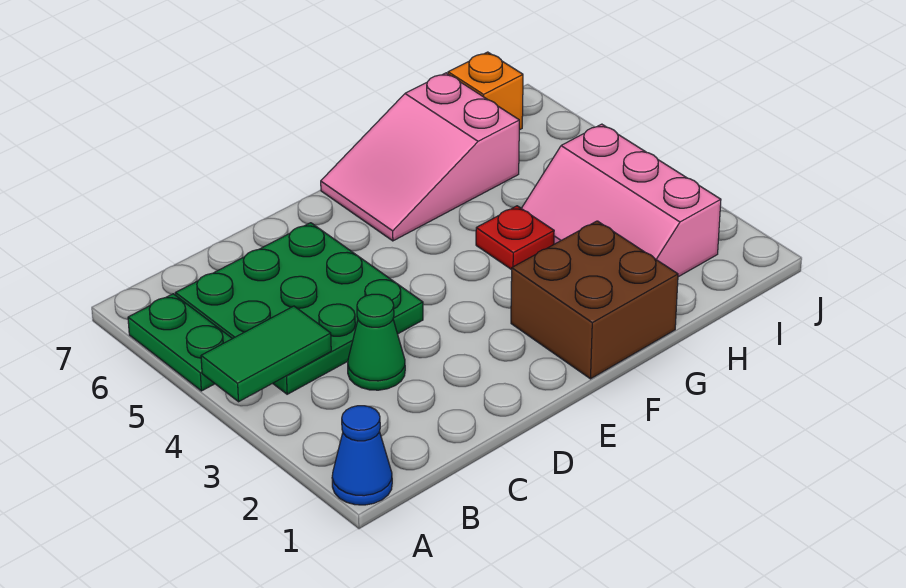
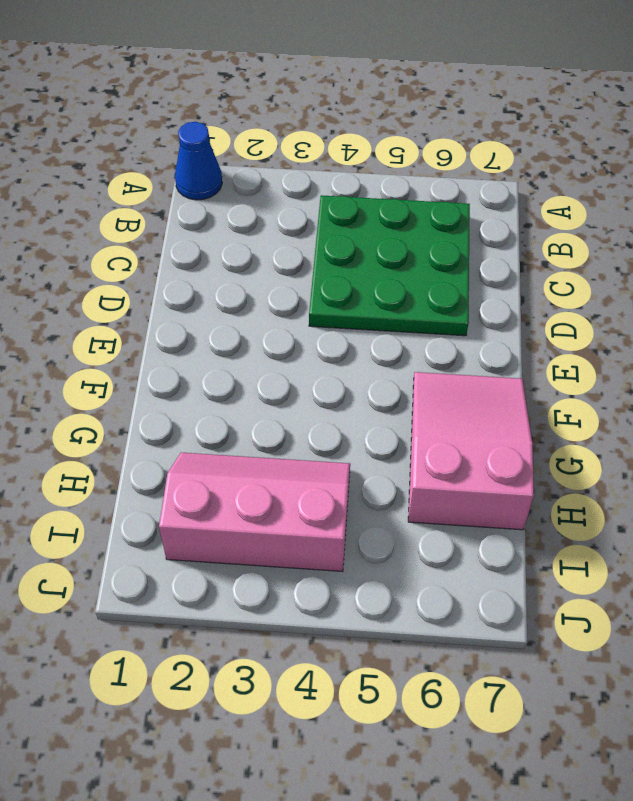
none -> green 1x2 plate [128,294,232,391]
none -> green 1x1 cone [348,294,405,390]

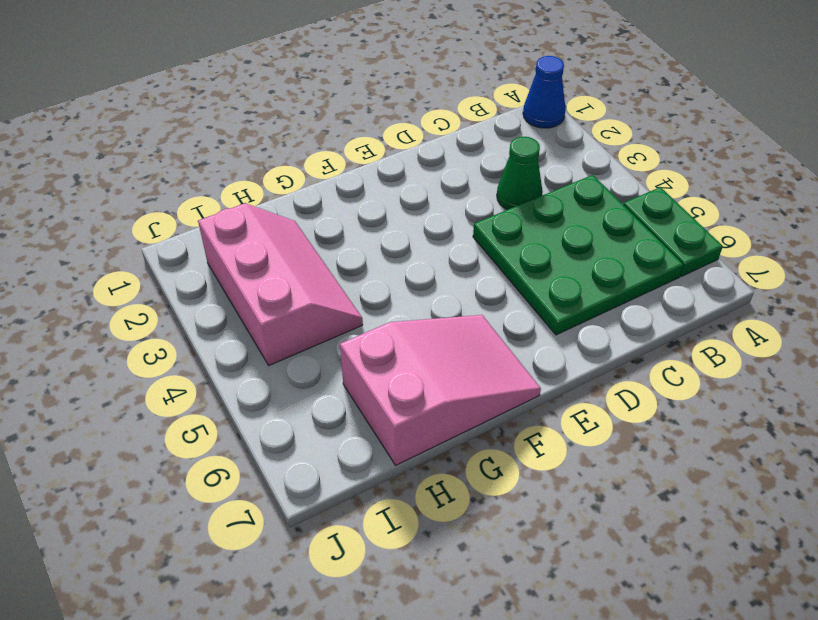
none -> brown 2x2 brick [511,221,678,379]
none -> red 1x1 plate [476,206,554,270]

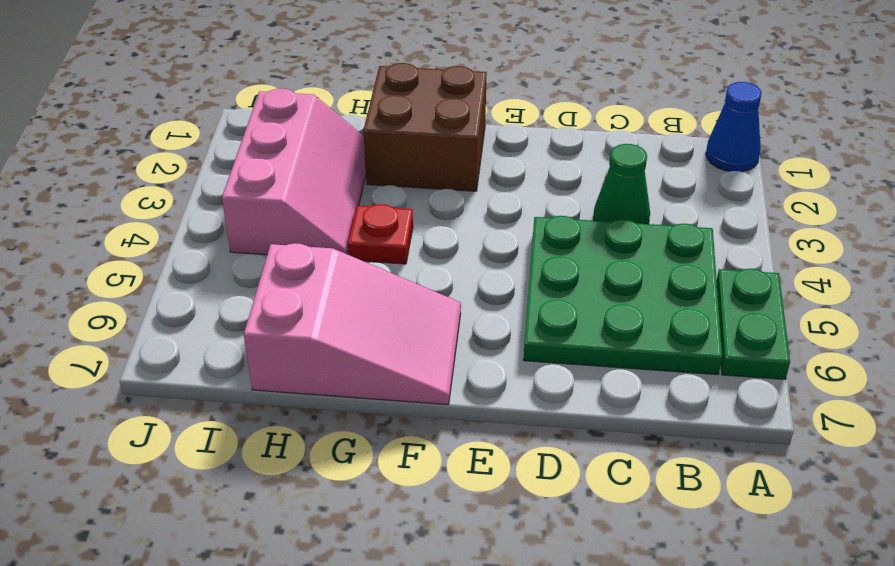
none -> orange 1x1 brick [448,52,523,130]
none -> green 1x2 tile [201,306,331,402]

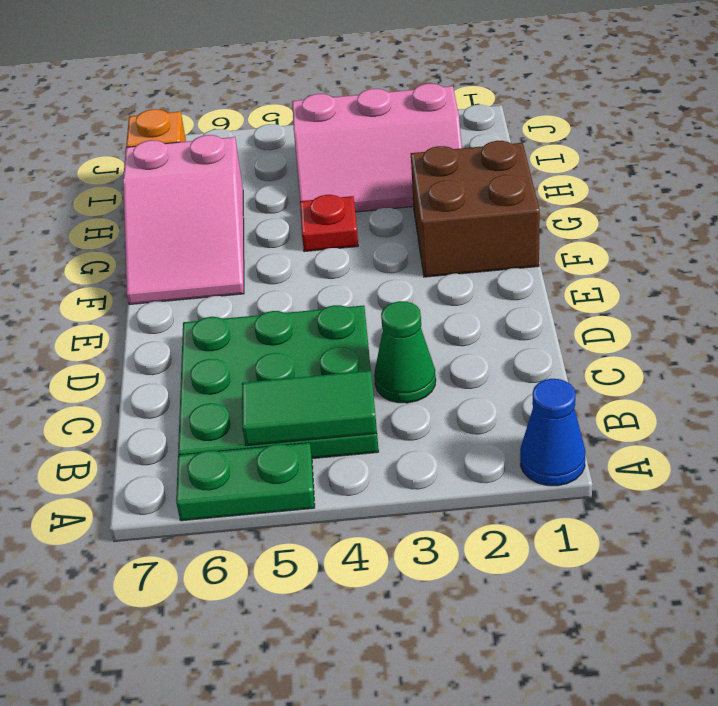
green 1x2 tile [242,371,377,446] -> green 1x2 tile turned to [201,306,331,402]

